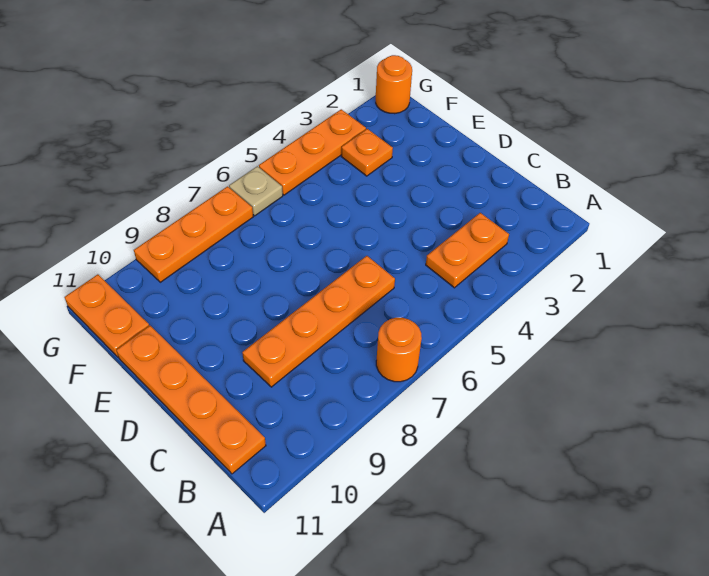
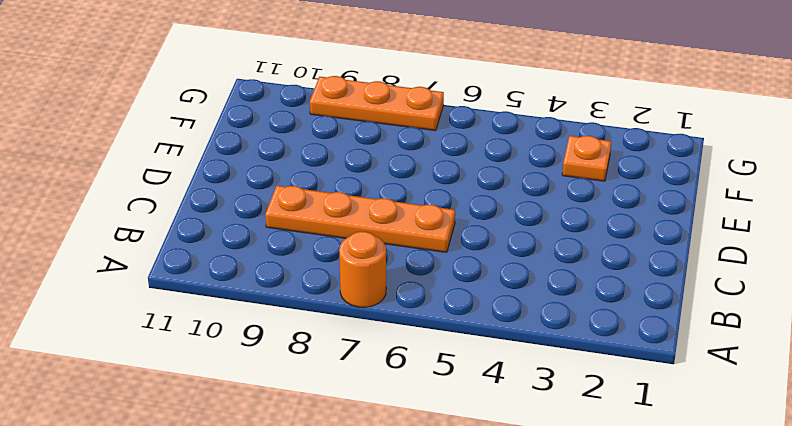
none -> orange 1x2 plate [426,213,509,288]
none -> orange 1x4 plate [116,326,266,474]

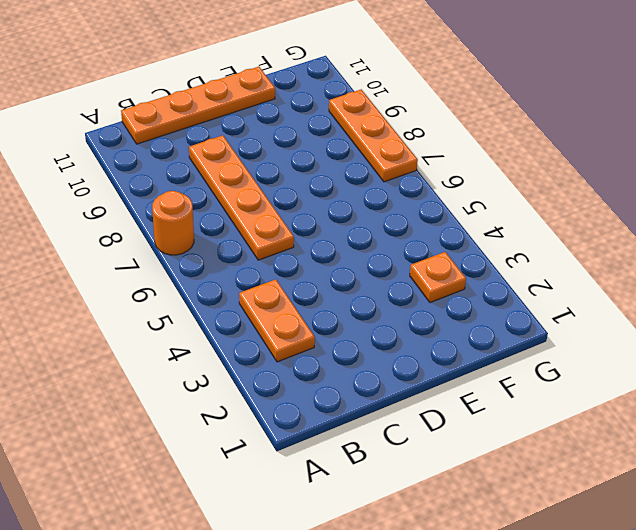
none -> orange 1x2 plate [65,274,149,357]
none -> orange 1x1 round brick [376,55,412,114]

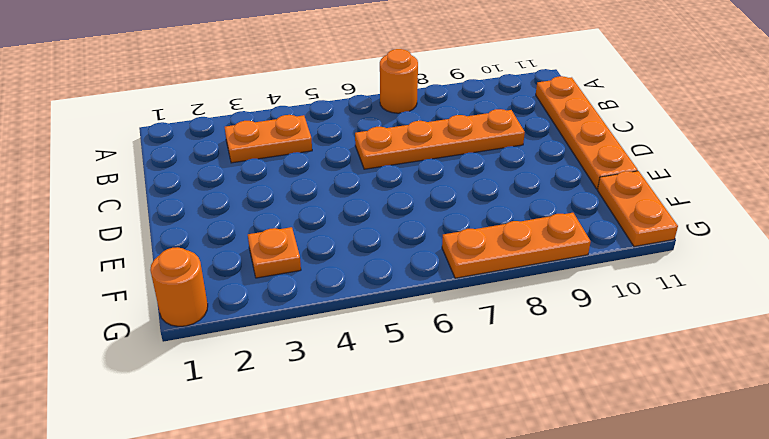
none -> orange 1x3 plate [259,109,366,195]
none -> tan 1x1 plate [229,166,283,216]

